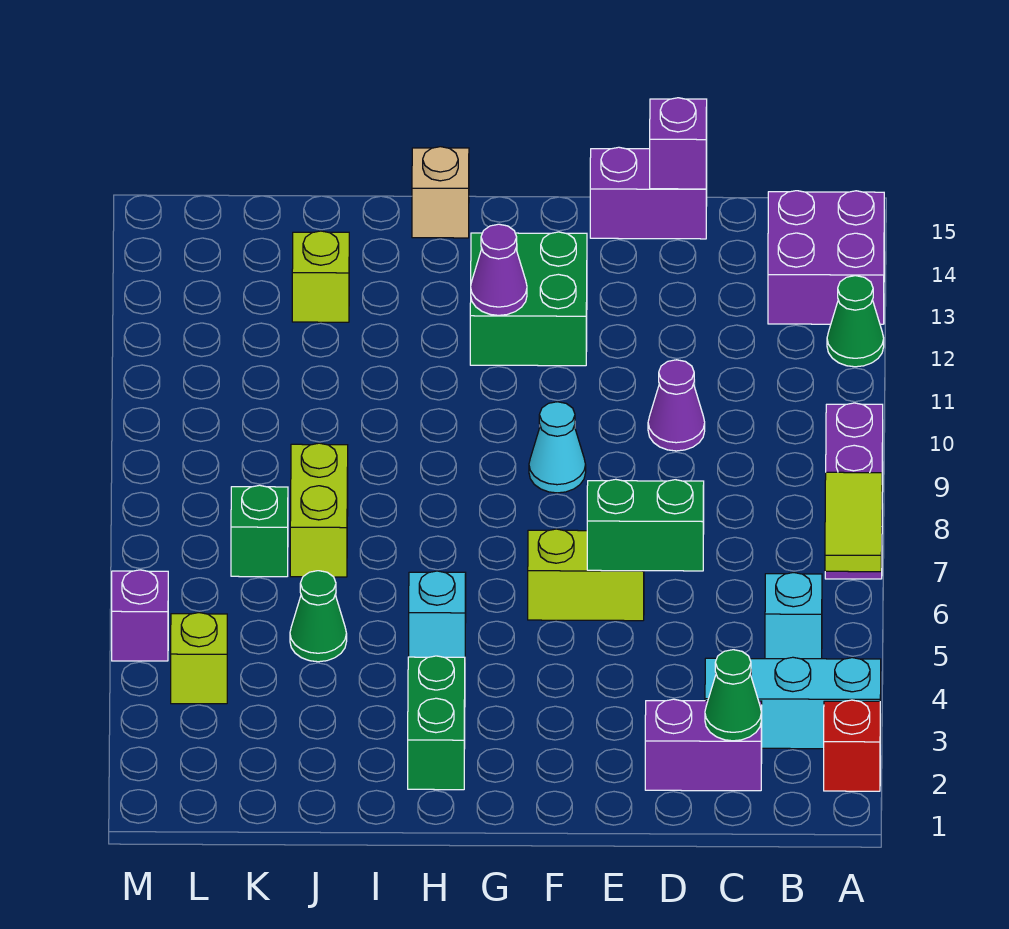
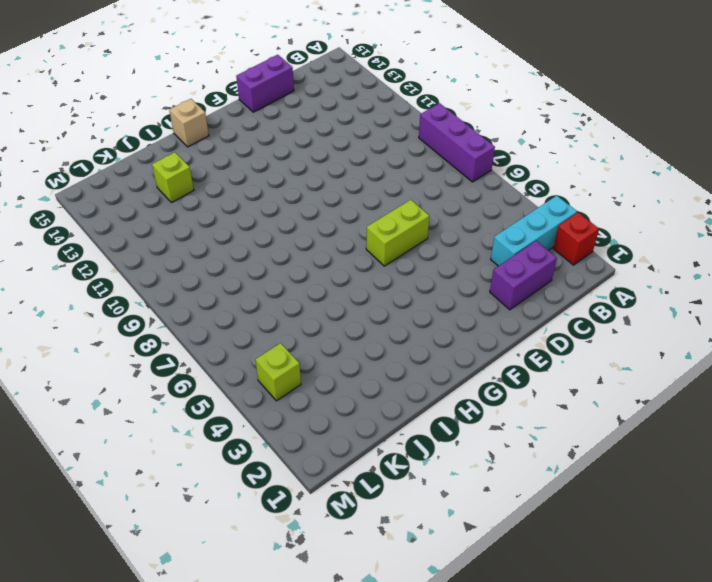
none -> green 1x1 cone [827,276,884,367]
none -> purple 2x2 brick [768,191,884,324]
none -> cyan 1x1 brick [765,573,822,659]

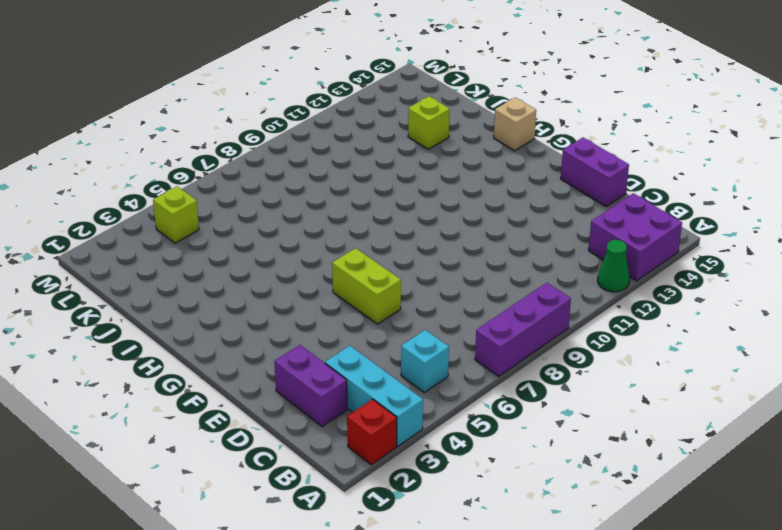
none -> purple 1x1 cone [648,360,705,451]
none -> cyan 1x1 cone [529,402,586,493]
none -> green 2x2 brick [470,232,587,366]

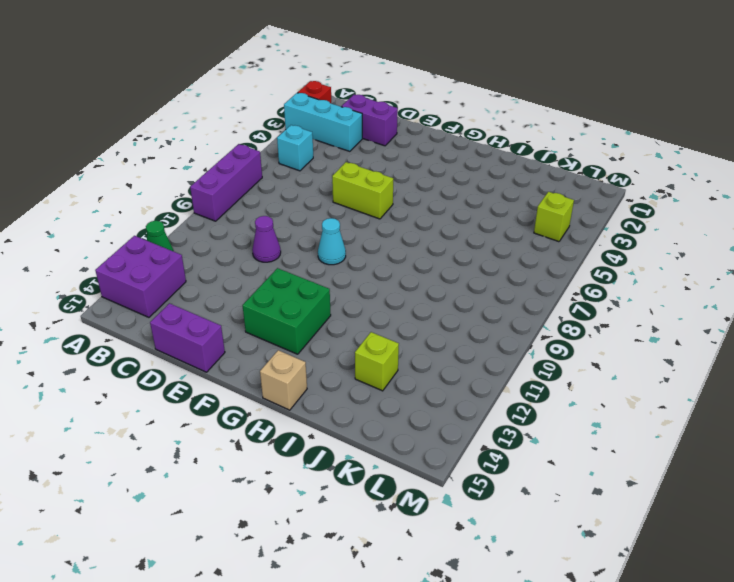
none -> green 1x2 brick [408,656,465,790]
none -> cyan 1x1 brick [409,571,466,657]
none -> green 1x1 cone [290,571,347,662]

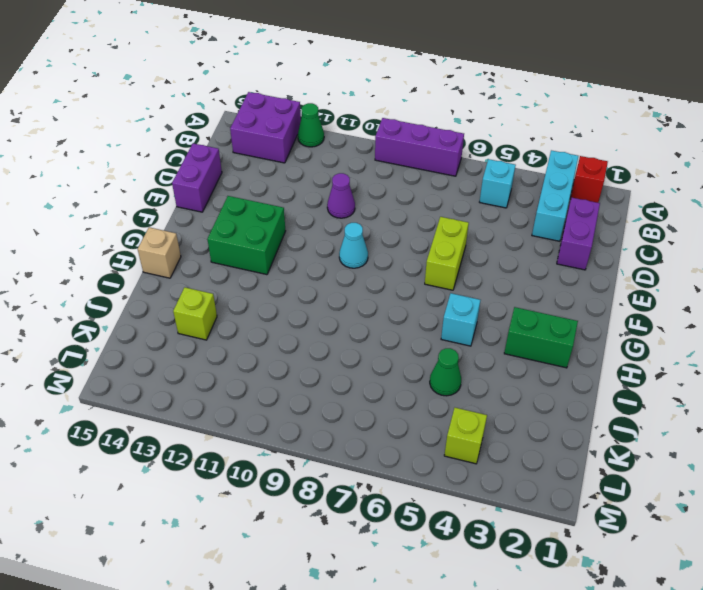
none -> lime 1x2 brick [290,443,348,577]
none -> green 1x1 brick [231,485,288,577]
none -> purple 1x1 brick [112,570,168,661]

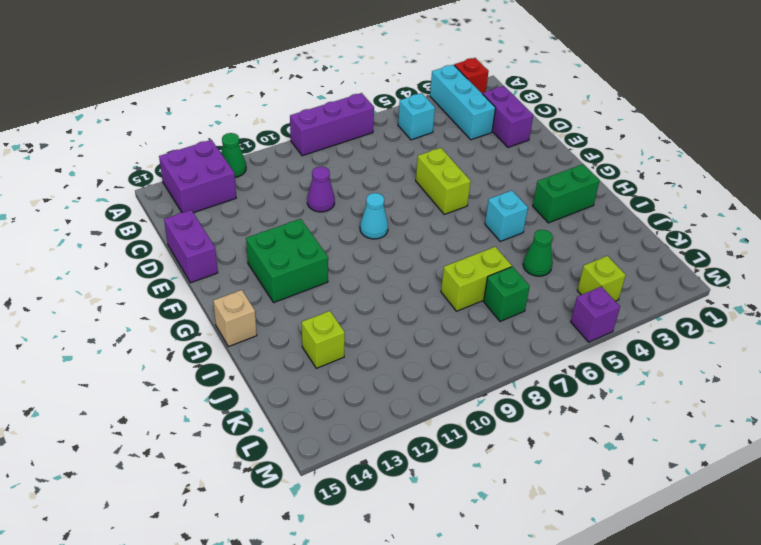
none -> lime 1x2 tile [825,472,882,572]
none -> green 1x1 cone [705,650,761,741]
none -> green 1x2 brick [587,479,704,571]

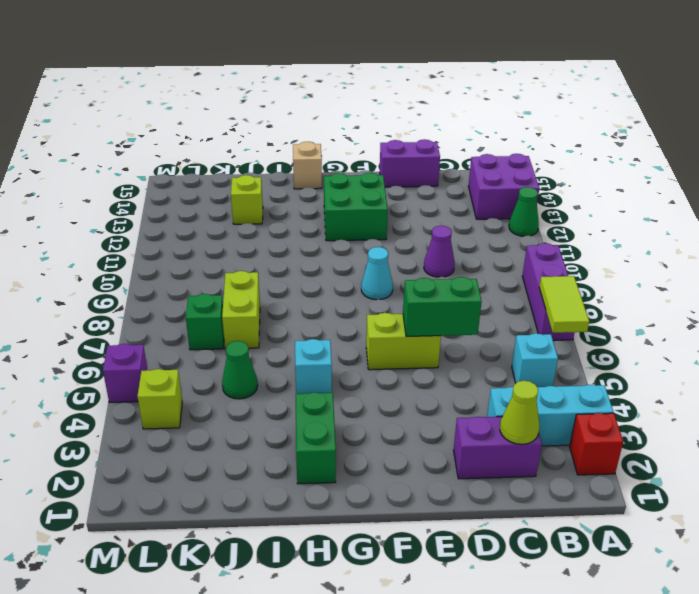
lime 1x1 cone [500,381,539,444] -> green 1x1 cone [705,650,761,741]
none -> purple 1x1 brick [650,98,707,189]
none -> purple 1x1 cone [471,224,527,315]

